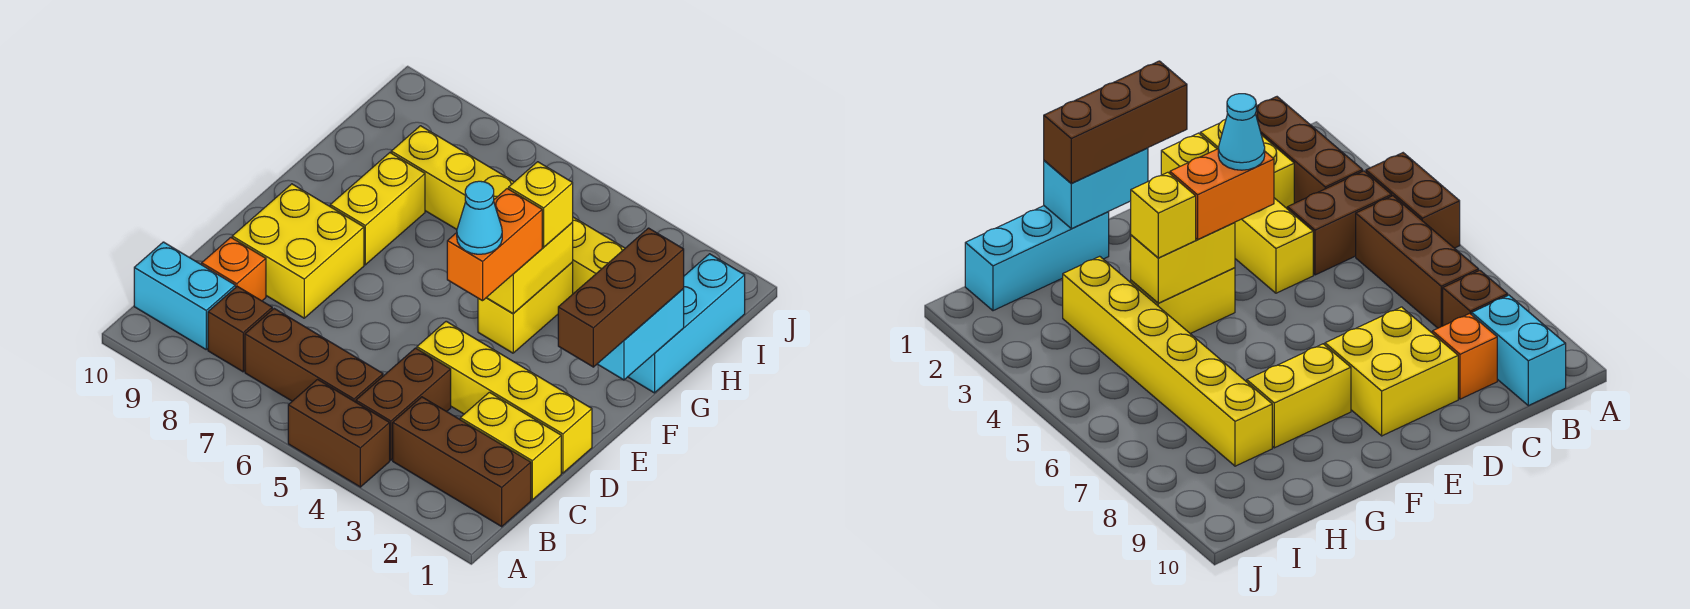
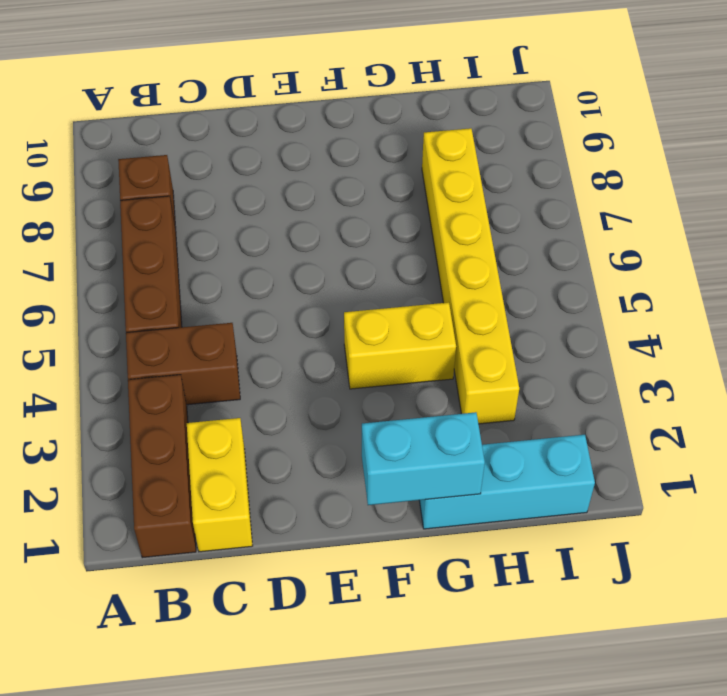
none -> brown 1x2 brick [288,380,390,487]
none -> cyan 1x2 brick [134,242,235,349]
none -> orange 1x1 brick [202,238,266,301]

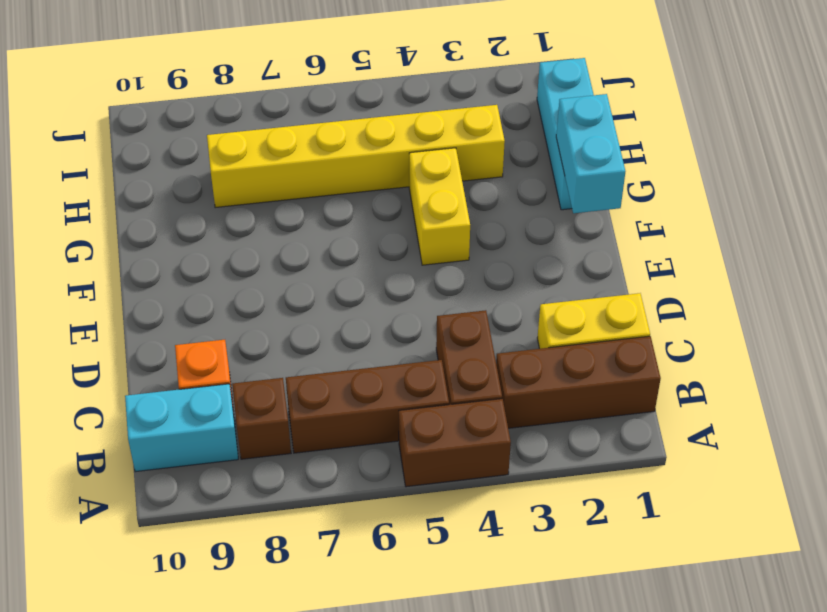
none -> yellow 1x4 brick [417,321,592,473]
none -> yellow 2x2 brick [232,184,364,318]
none -> yellow 1x2 brick [330,153,425,265]

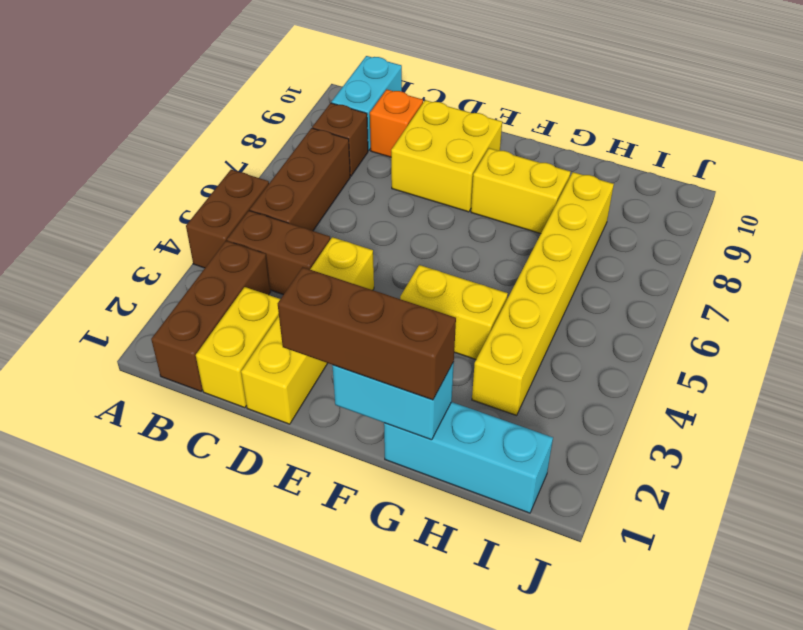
none -> yellow 1x2 brick [487,222,573,314]
none -> orange 1x2 brick [447,189,542,301]
none -> yellow 1x1 brick [509,162,573,247]

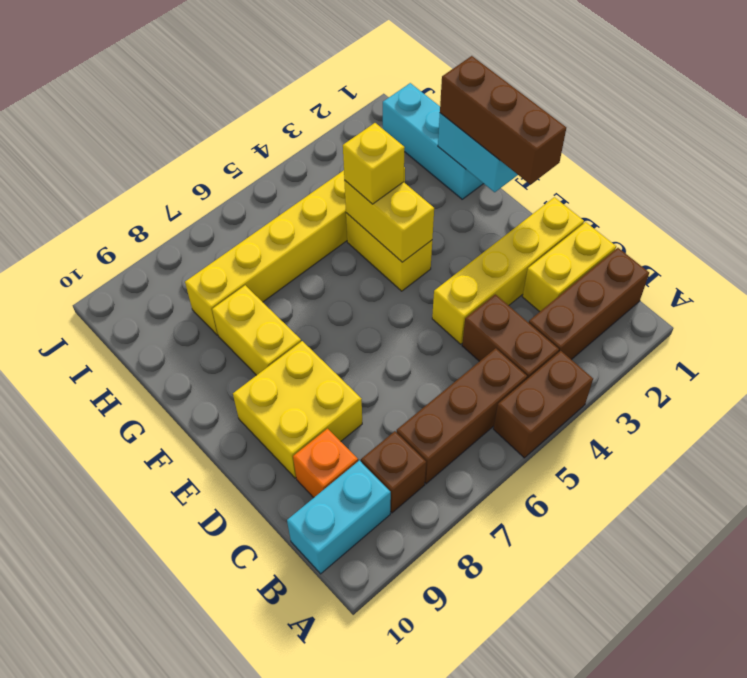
none -> orange 1x2 brick [447,189,542,301]
none -> cyan 1x1 cone [457,181,502,254]

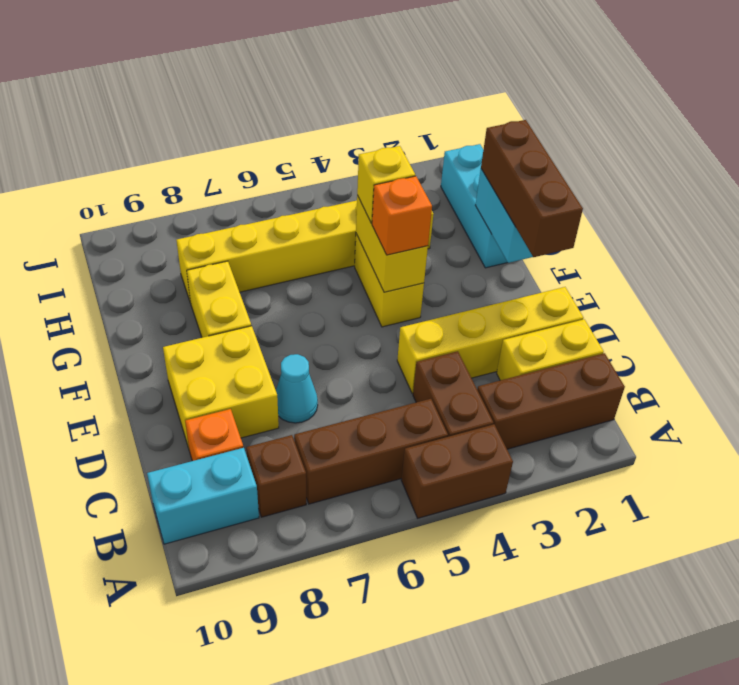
cyan 1x1 cone [276,354,318,423] -> cyan 1x1 cone moved to [457,181,502,254]
orange 1x1 brick [372,176,432,255] -> orange 1x2 brick [447,189,542,301]

